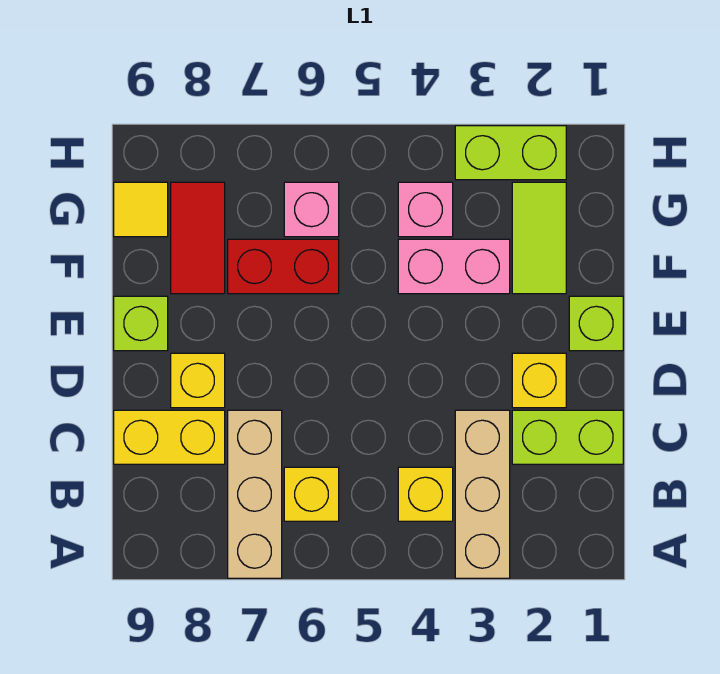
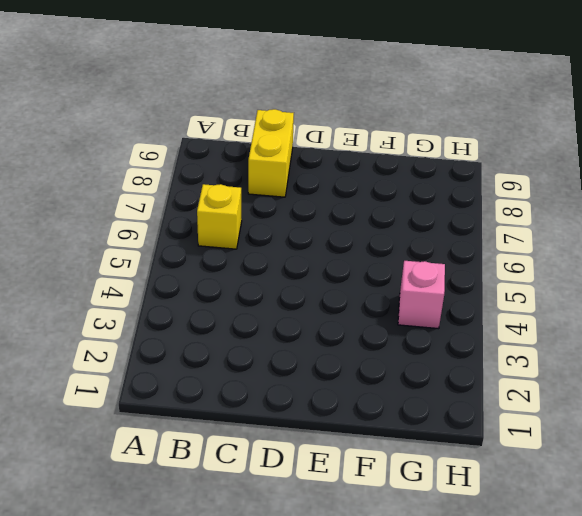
none -> tan 1x3 brick [455,410,510,578]
none -> tan 1x3 brick [228,410,282,578]
none -> yellow 1x1 brick [398,467,453,521]

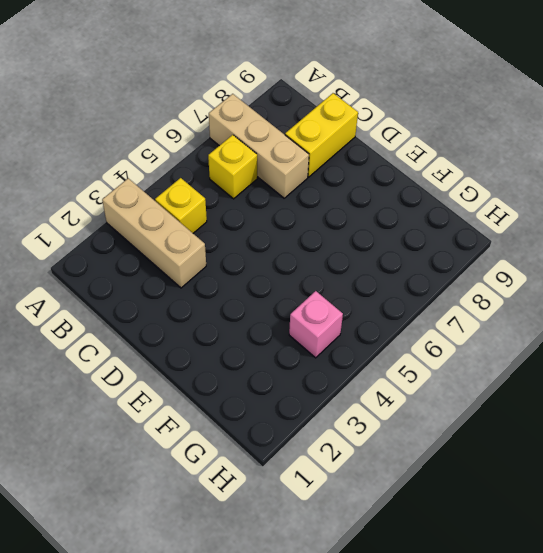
none -> lime 1x2 brick [512,410,623,464]
none -> yellow 1x1 brick [512,353,566,408]
none -> yellow 1x1 brick [171,353,225,408]

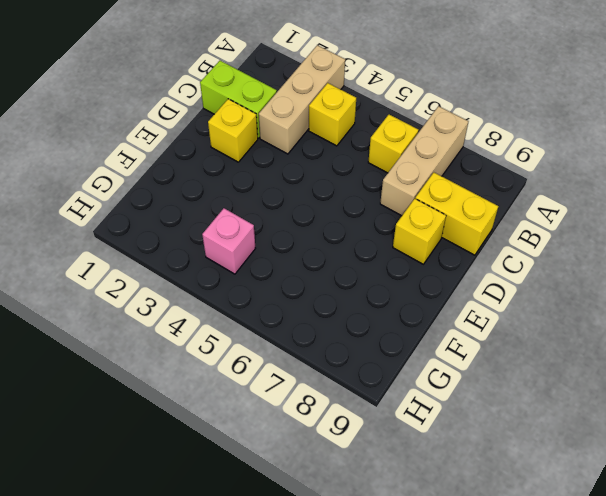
none -> lime 1x1 brick [569,296,623,351]
none -> lime 1x1 brick [114,296,168,351]
none -> lime 1x2 tile [512,182,566,294]

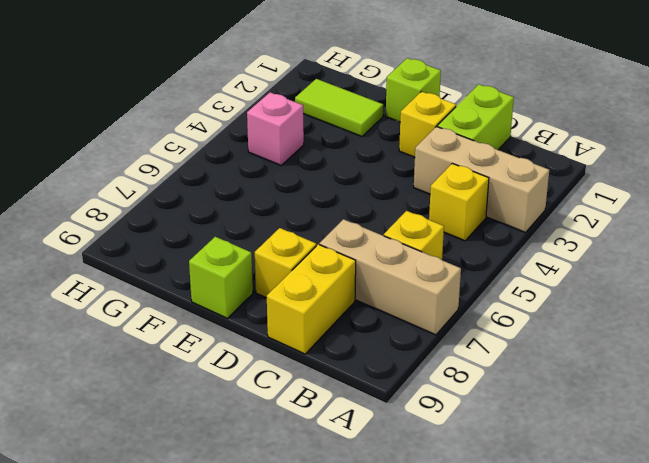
none -> pink 1x2 brick [398,239,510,294]
none -> red 1x2 brick [228,239,339,294]
none -> red 1x2 tile [171,182,225,294]

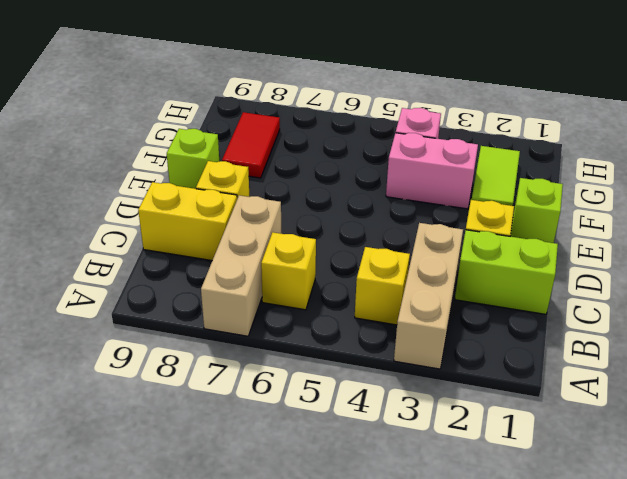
none -> red 1x2 brick [228,239,339,294]
none -> pink 1x1 brick [284,182,339,237]
none -> yellow 1x1 tile [114,182,168,237]

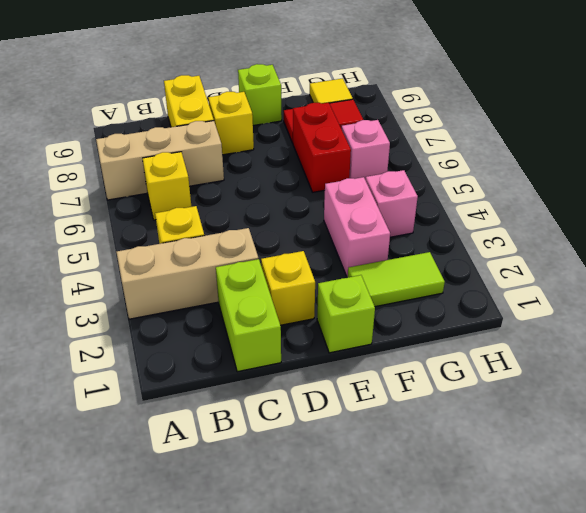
none -> lime 1x2 brick [455,126,566,180]

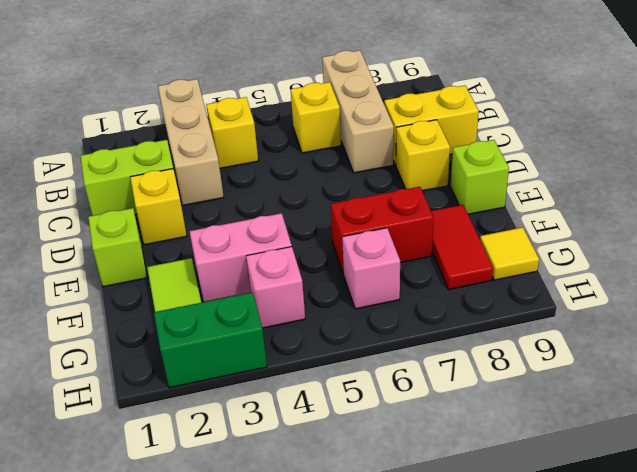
green 1x2 brick [154,292,267,388] -> lime 1x2 brick [455,126,566,180]

